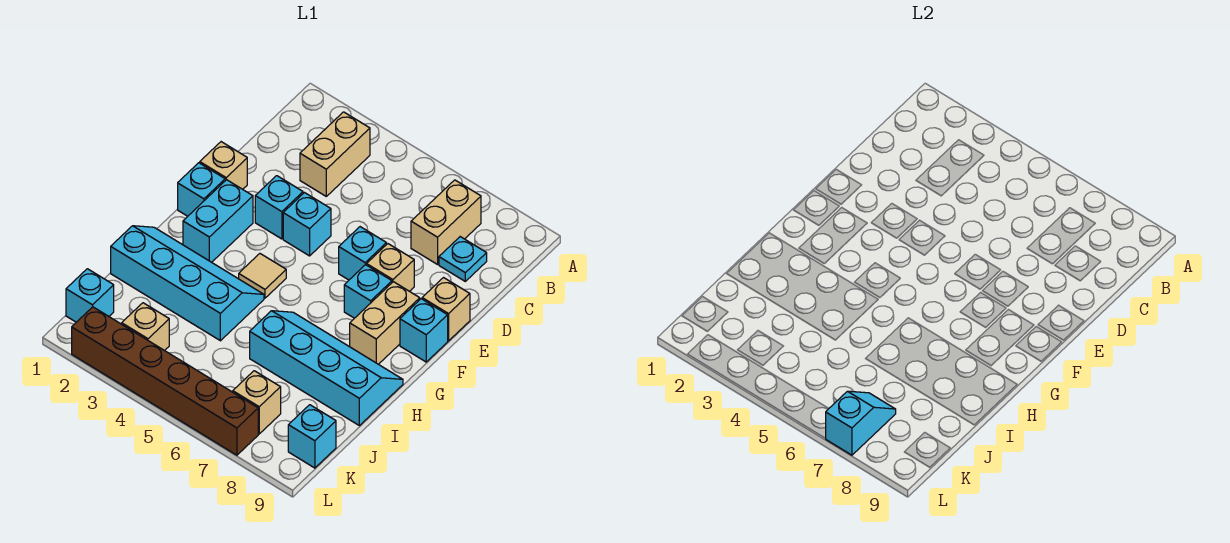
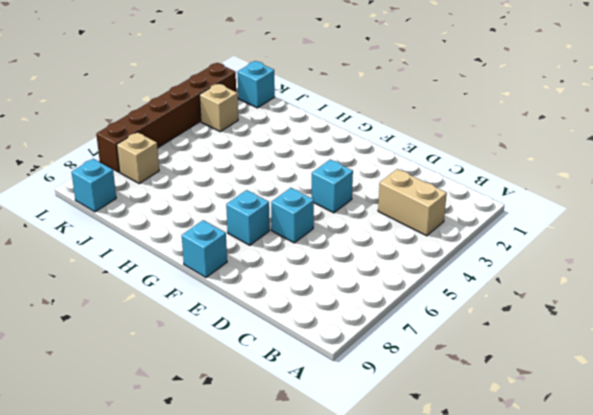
none -> tan 1x2 brick [411,180,481,264]
none -> cyan 1x1 plate [439,237,487,281]
none -> tan 1x1 brick [200,142,247,189]

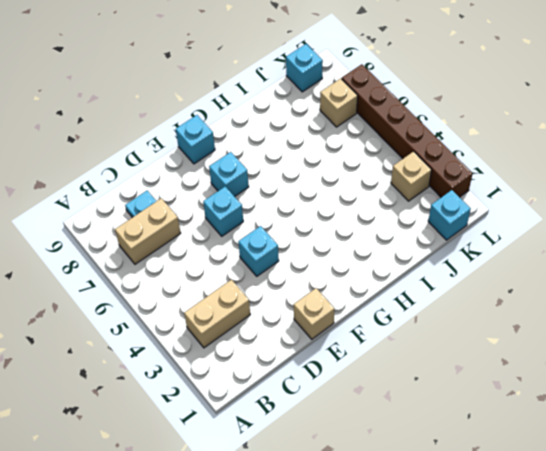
none -> cyan 1x1 brick [255,176,303,239]
none -> tan 1x1 brick [367,244,414,291]
none -> tan 1x1 brick [422,278,470,341]

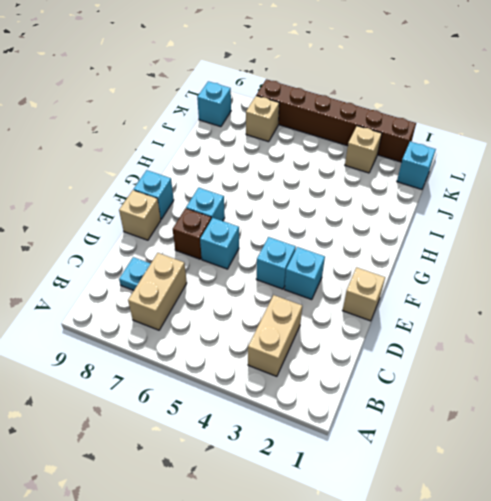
brown 1x1 brick [173,208,211,259] -> tan 1x1 brick [367,244,414,291]
none -> cyan 1x1 brick [178,163,225,216]
none -> cyan 1x2 brick [183,180,253,262]
none -> tan 1x2 brick [350,282,420,364]

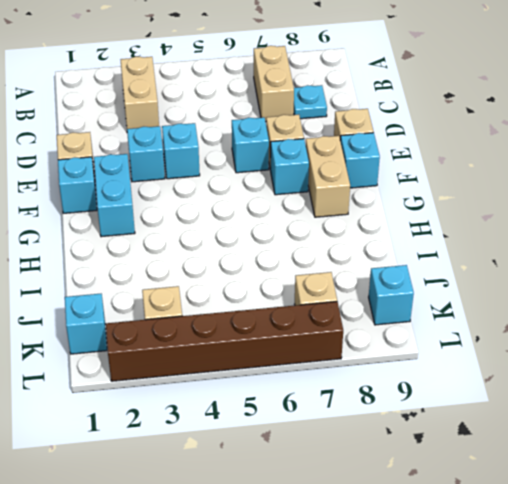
none -> tan 1x1 tile [239,254,286,298]
none -> cyan 2x4 slope [111,226,264,341]
none -> cyan 2x4 slope [250,311,403,426]

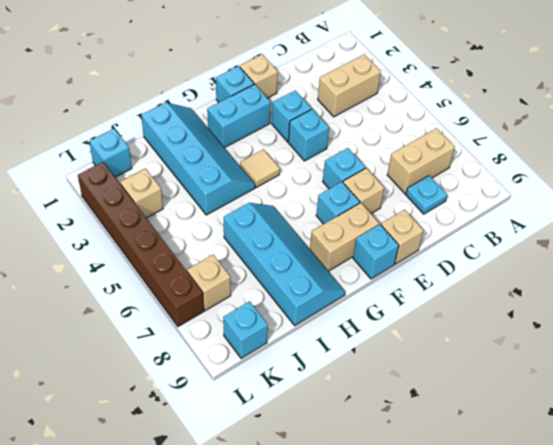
none -> cyan 1x2 slope [825,391,896,455]

